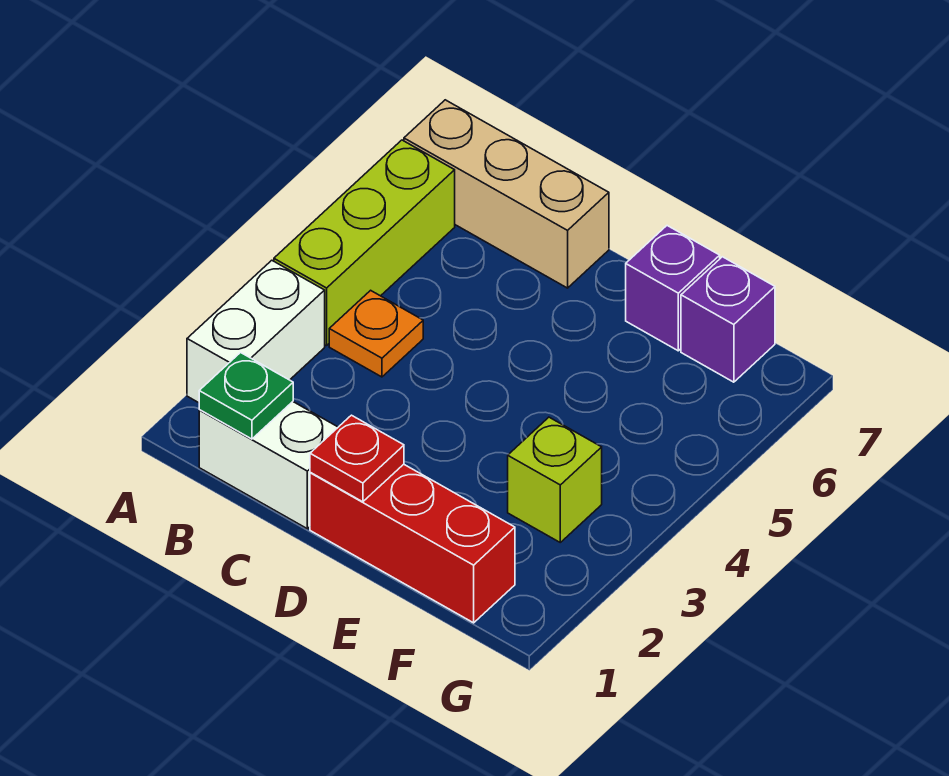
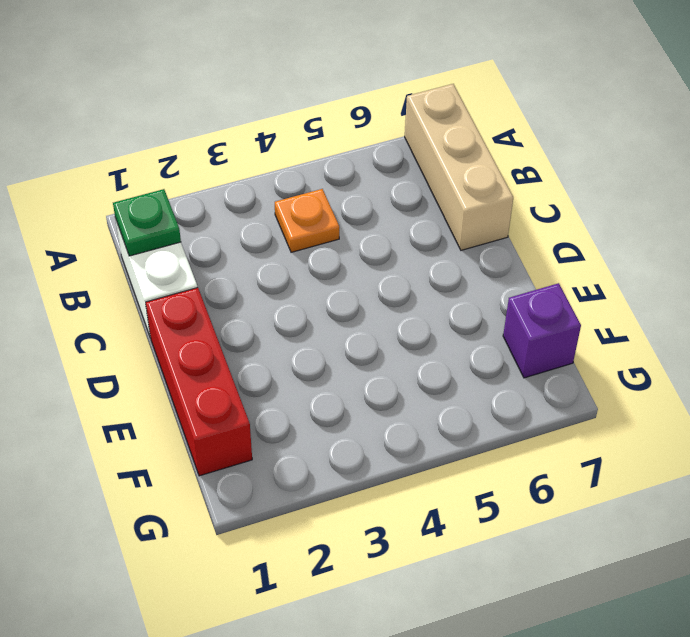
none -> white 1x2 brick [187,260,325,403]
none -> lime 1x3 brick [274,140,455,346]

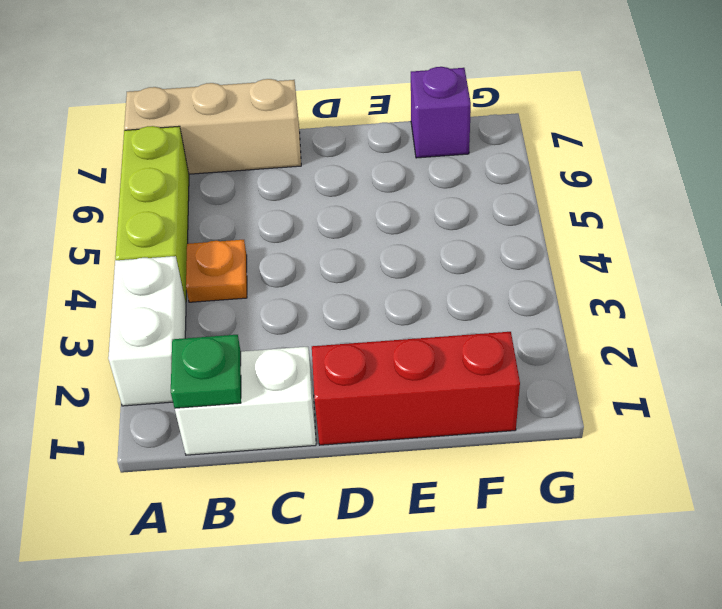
none -> purple 1x1 brick [626,226,720,351]
none -> lime 1x1 brick [508,417,602,542]

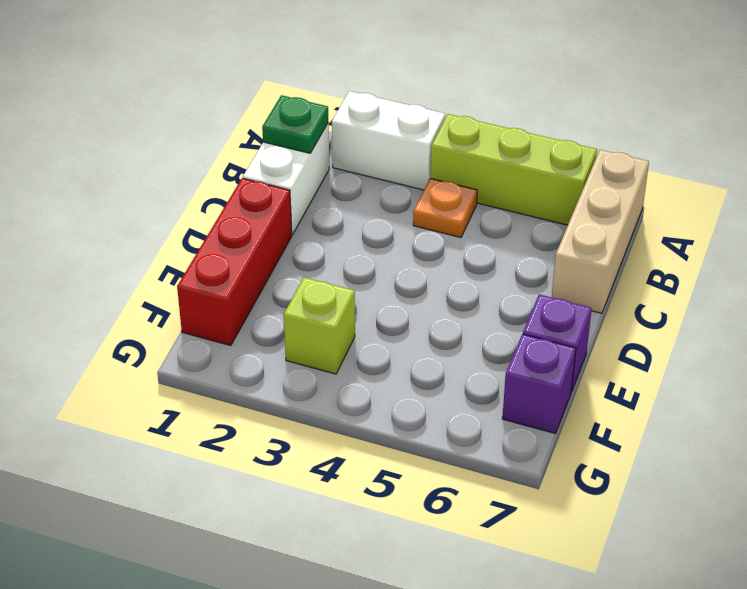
none -> red 1x1 plate [310,415,404,502]

